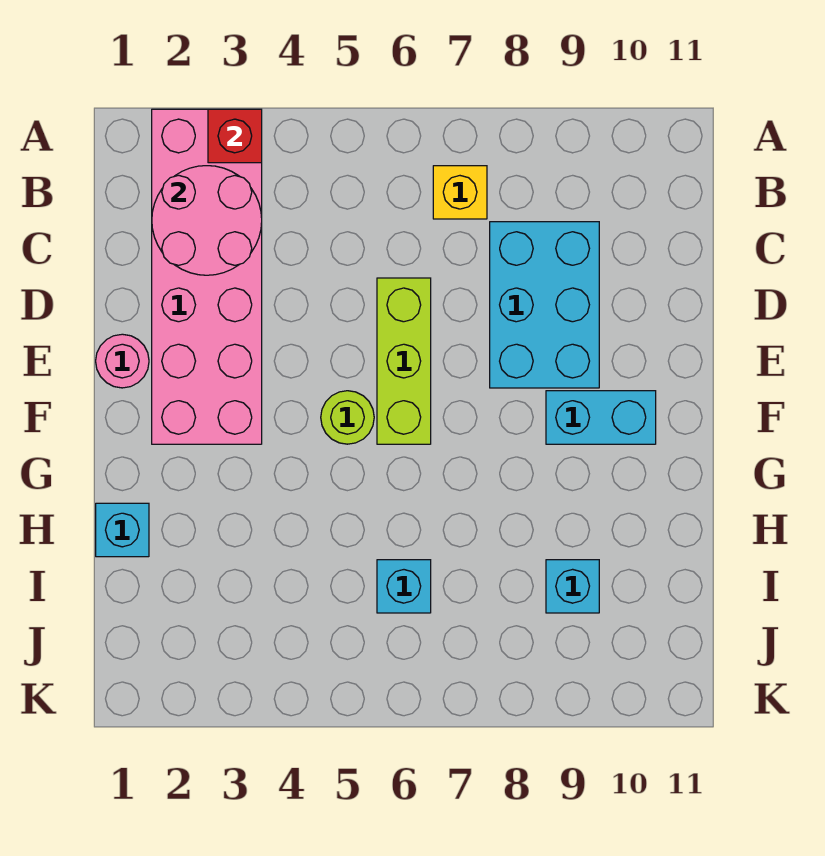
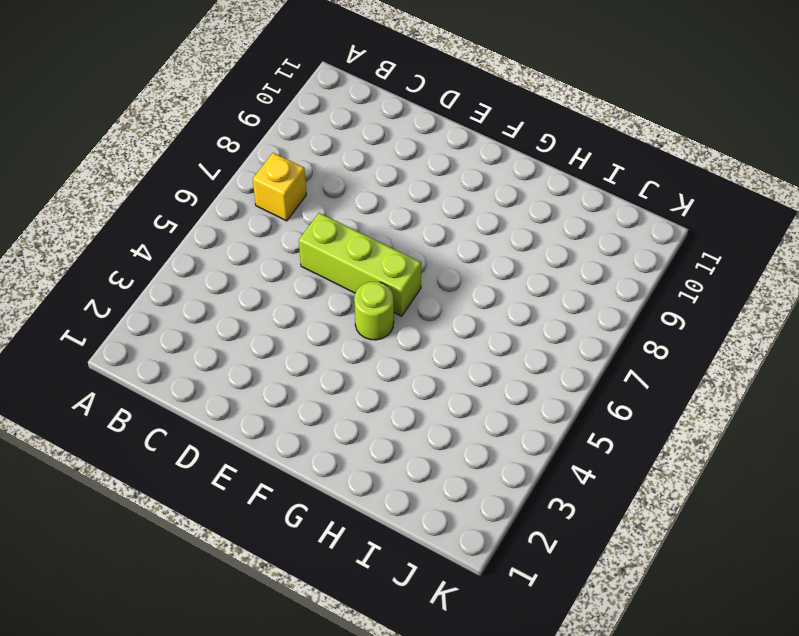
none -> pink 2x6 brick [152,109,262,444]
none -> cyan 2x3 brick [490,222,599,388]
none -> pink 1x1 round brick [96,334,149,388]

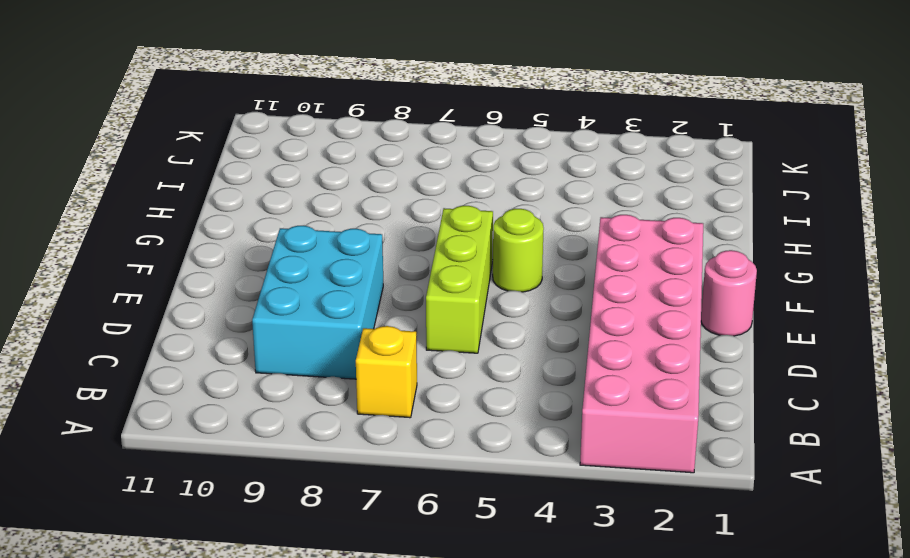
none -> cyan 1x2 brick [546,391,656,444]
none -> cyan 1x1 brick [96,503,149,557]
none -> cyan 1x1 brick [377,560,431,613]

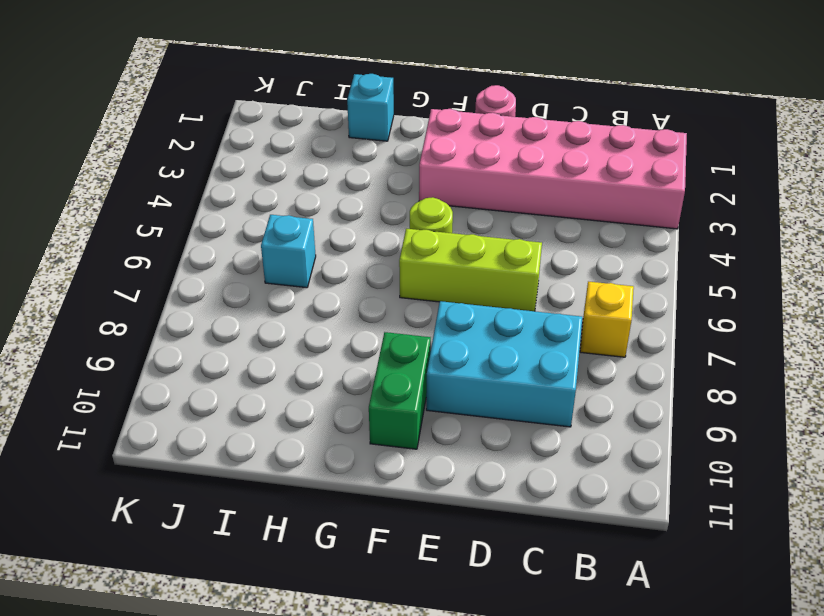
green 1x2 brick [369,332,431,449] -> cyan 1x2 brick [546,391,656,444]
none -> cyan 1x1 brick [546,560,599,613]
none -> red 1x1 brick [208,109,262,163]
none -> pink 2x2 round brick [152,166,262,275]

